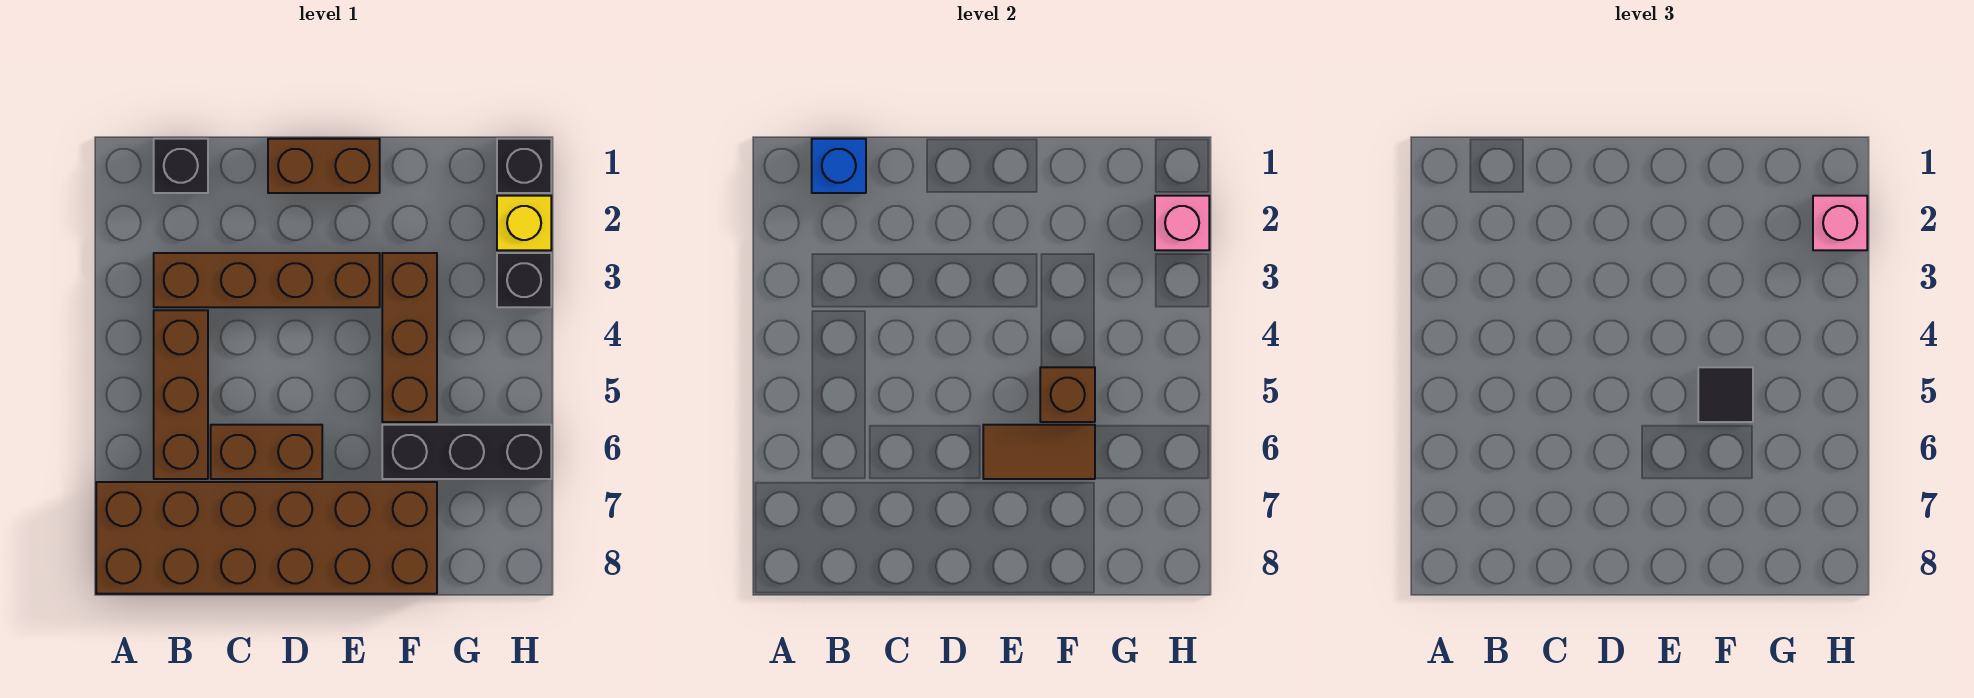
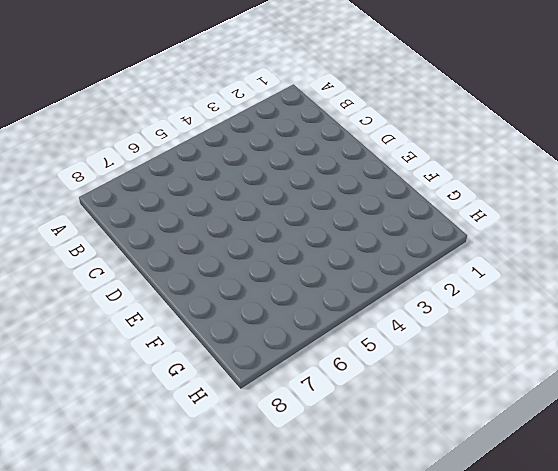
none -> brown 2x6 brick [96,482,437,594]
none -> black 1x1 brick [154,139,208,193]
none -> brown 1x4 brick [154,253,380,307]

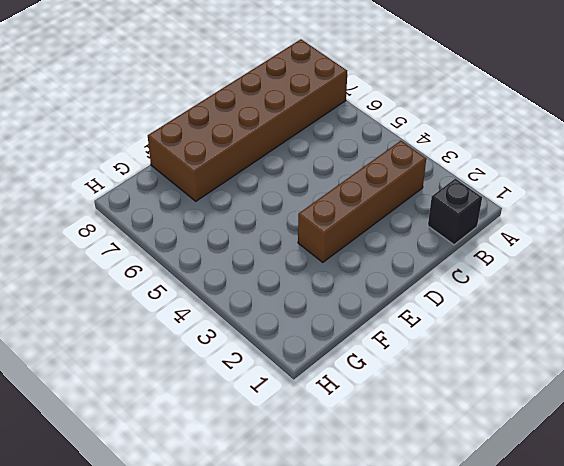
none -> brown 1x3 brick [154,310,208,479]
none -> brown 1x2 brick [211,425,322,479]
none -> brown 1x2 brick [268,139,380,193]

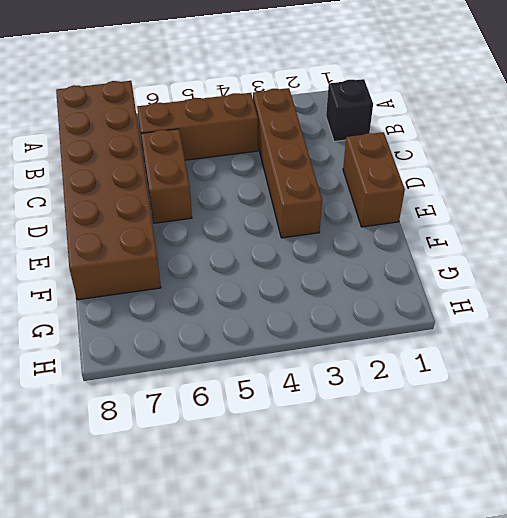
none -> brown 1x3 brick [382,253,437,422]
none -> black 1x3 brick [382,425,551,479]
none -> black 1x1 brick [497,139,551,193]

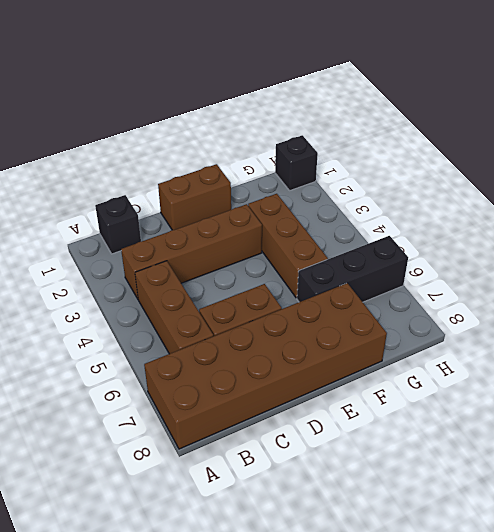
none -> yellow 1x1 brick [497,196,551,250]
none -> black 1x1 brick [497,253,551,307]
none -> blue 1x1 brick [812,139,866,193]

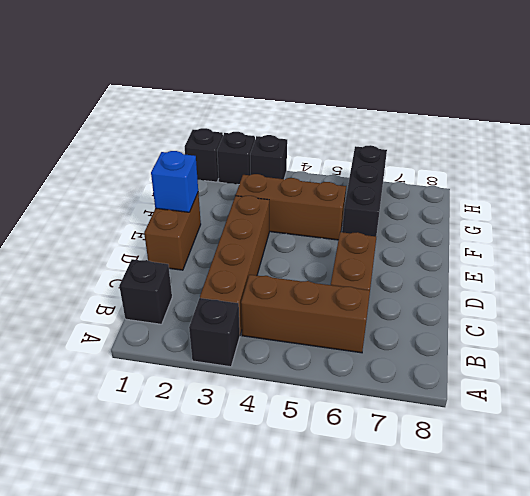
black 1x1 brick [189,298,240,367] -> none
blue 1x1 brick [151,151,198,212] -> blue 1x1 brick moved to [812,139,866,193]
black 1x1 brick [217,132,255,185] -> yellow 1x1 brick [497,196,551,250]
none -> brown 2x6 brick [96,482,437,594]
none -> brown 1x2 tile [983,425,1095,479]
none -> brown 1x1 brick [1040,367,1095,422]

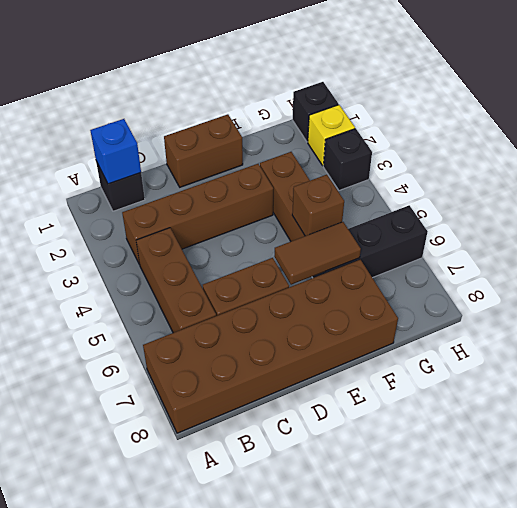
none -> pink 1x1 brick [1155,196,1209,250]
none -> black 1x1 tile [1698,367,1753,422]
none -> pink 1x1 brick [1813,196,1867,250]

